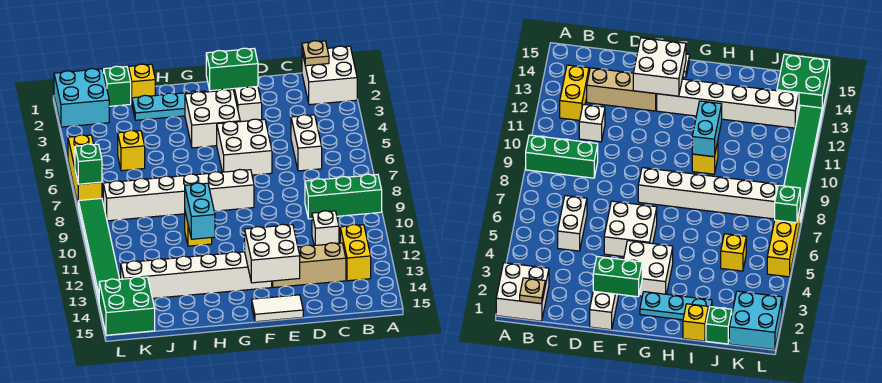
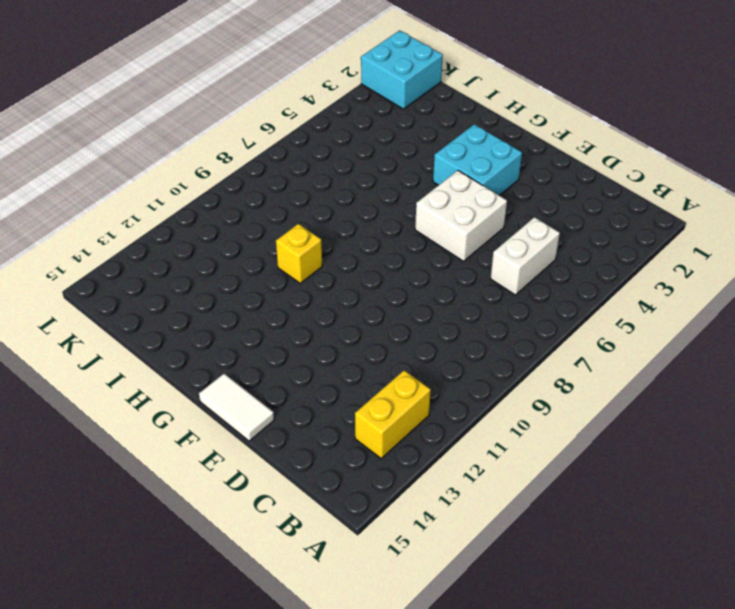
cyan 2x2 brick [433,124,522,196] -> white 2x2 brick [185,89,240,148]
none -> white 2x2 brick [302,46,357,105]
none -> green 1x3 brick [305,174,382,219]
none -> white 1x1 brick [312,211,339,246]

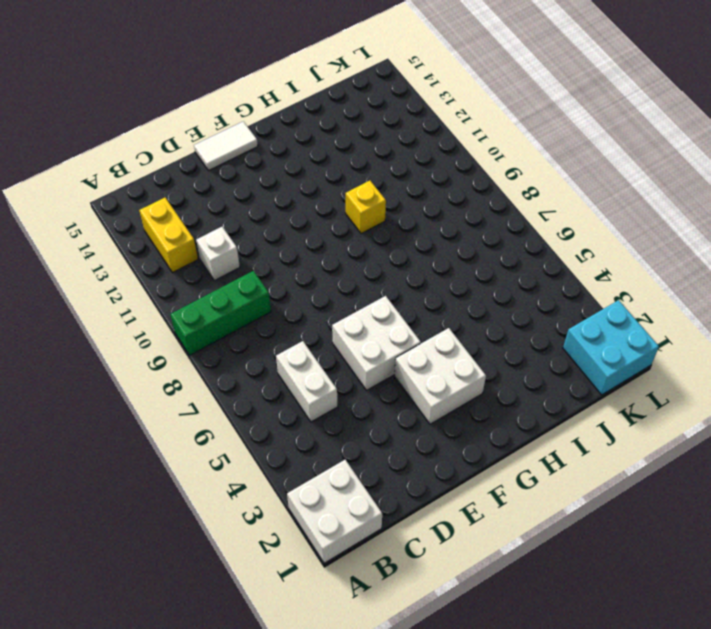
none -> tan 1x3 brick [272,243,346,287]
none -> white 1x3 brick [230,86,262,122]
none -> white 1x6 brick [103,170,254,221]

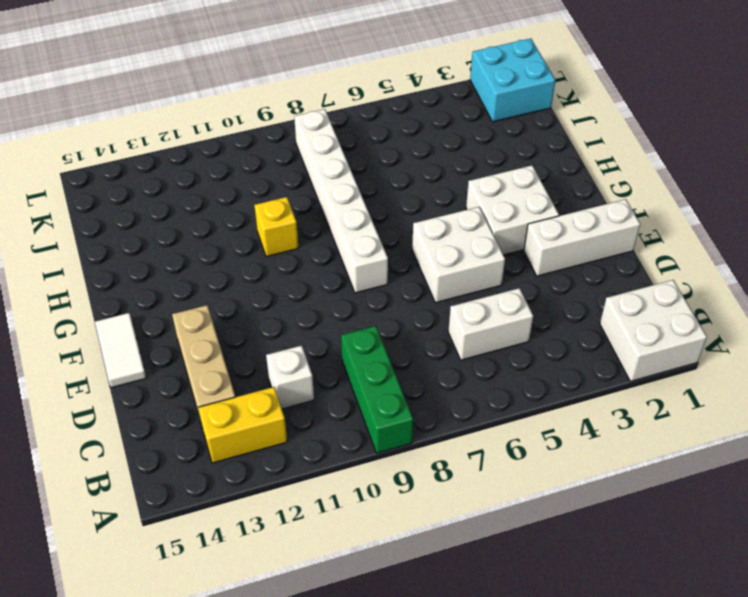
none -> white 1x6 brick [121,252,272,298]
none -> cyan 1x3 plate [132,91,205,120]
none -> yellow 1x1 brick [128,64,155,103]

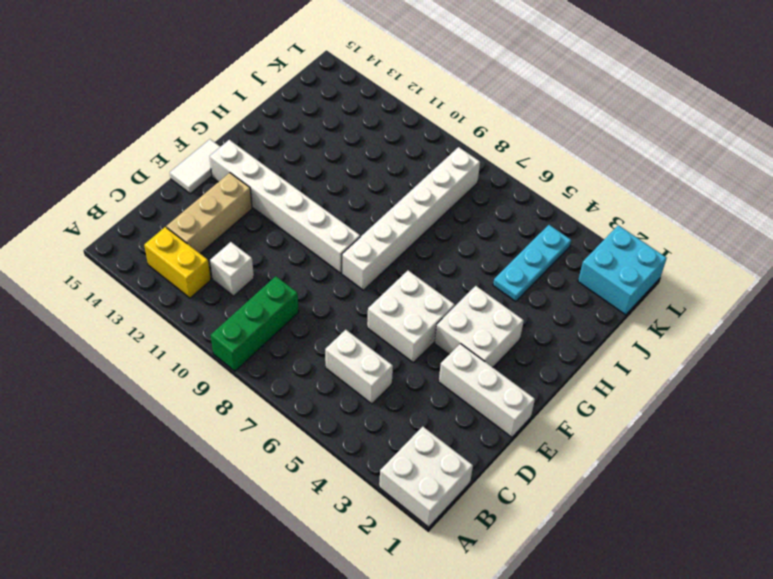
white 1x6 brick [210,140,360,273] -> white 1x6 brick turned to [121,252,272,298]
cyan 1x3 plate [493,225,571,301] -> cyan 1x3 plate moved to [132,91,205,120]
none -> yellow 1x1 brick [185,212,212,246]
none -> yellow 1x1 brick [128,64,155,103]
none -> green 1x1 brick [104,66,131,106]

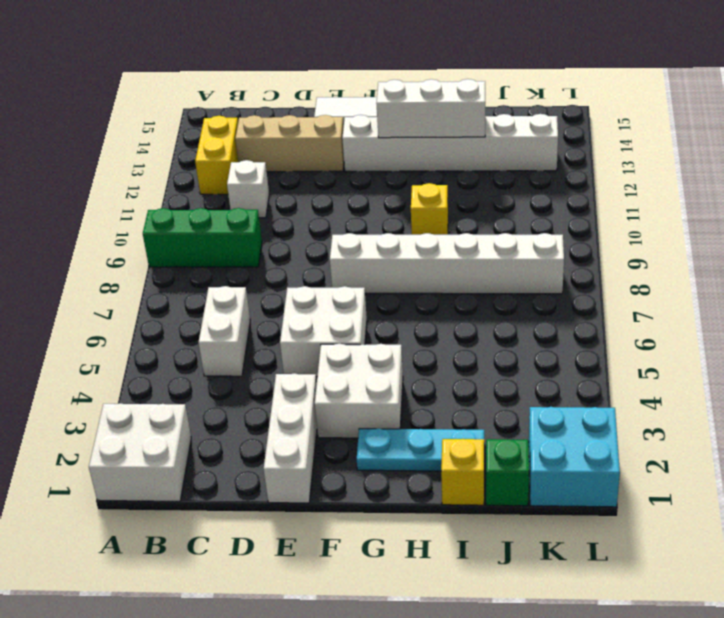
white 1x3 brick [376,79,485,138] -> none
none -> yellow 1x1 brick [118,130,145,171]
none -> green 2x2 brick [99,277,155,335]
none -> yellow 1x3 brick [68,135,102,203]

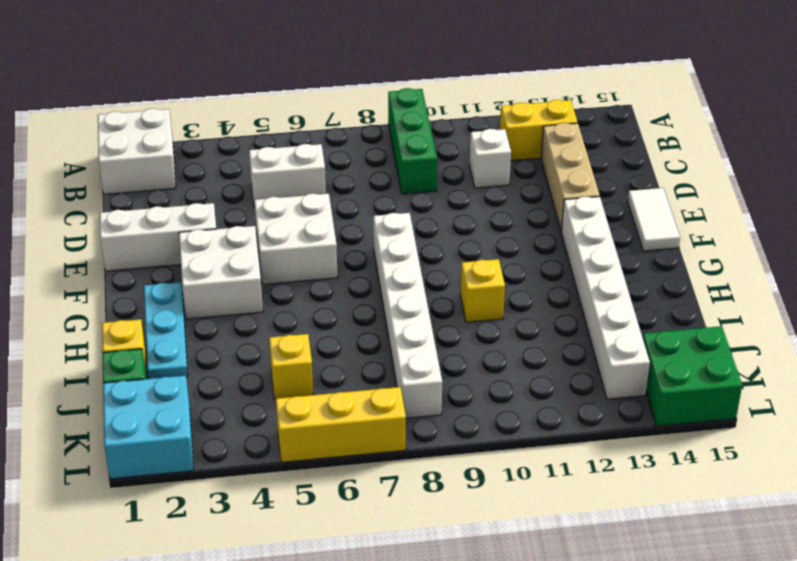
none -> green 1x6 tile [78,198,120,300]
none -> tan 1x1 plate [302,41,329,66]
none -> green 1x2 brick [206,48,258,91]

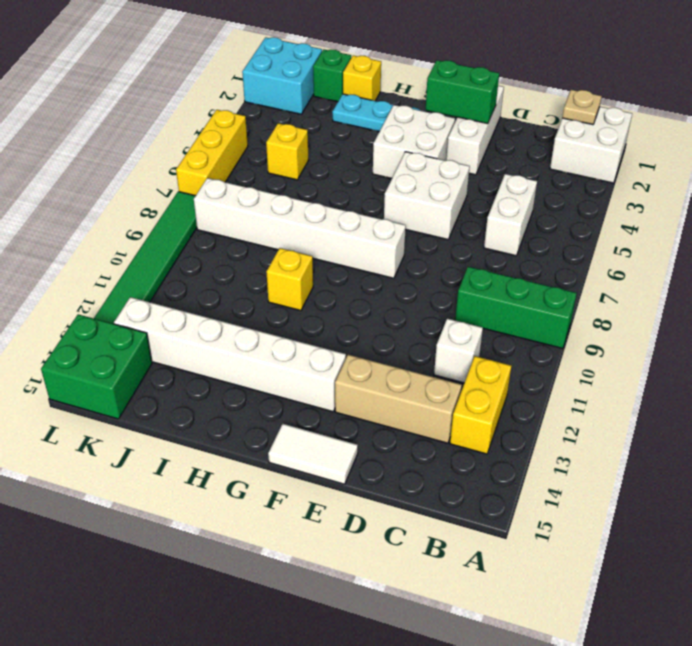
none -> white 2x2 brick [245,224,300,283]
none -> cyan 1x2 brick [185,183,215,239]
none -> green 1x1 brick [75,144,102,184]

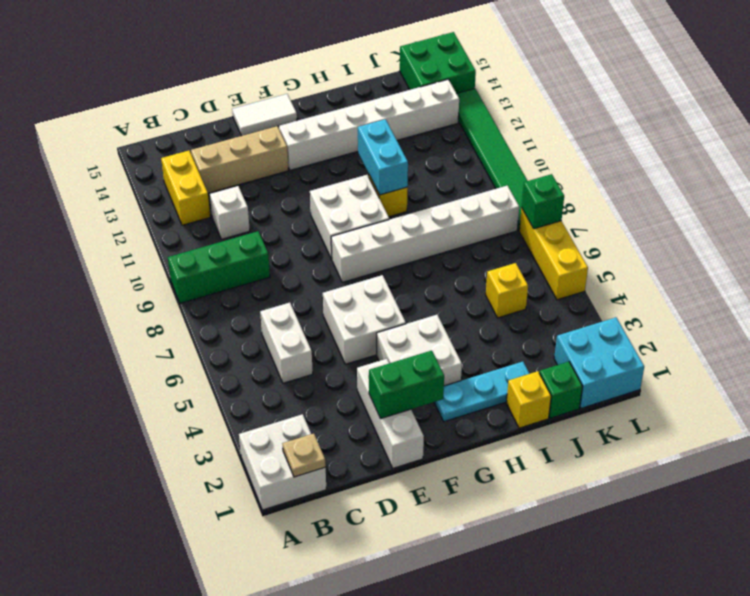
white 2x2 brick [310,175,389,259] -> white 2x2 brick moved to [245,224,300,283]

